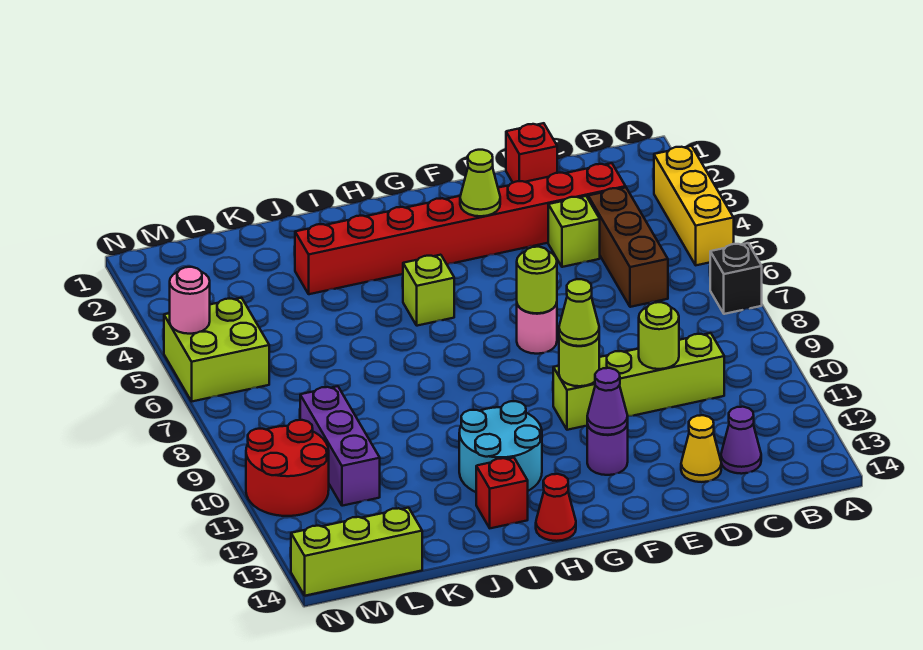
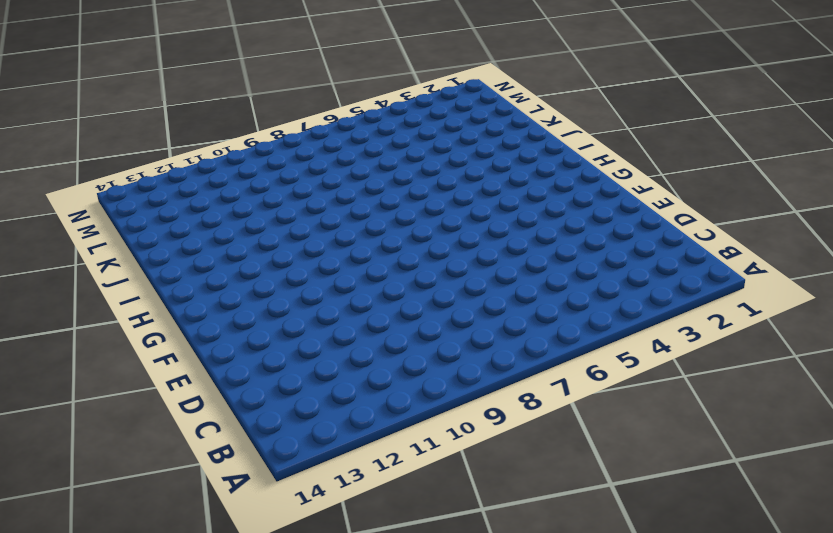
none -> yellow 1x3 brick [654,146,734,265]
none -> black 1x1 brick [710,243,762,314]
none -> red 1x8 brick [295,163,626,294]

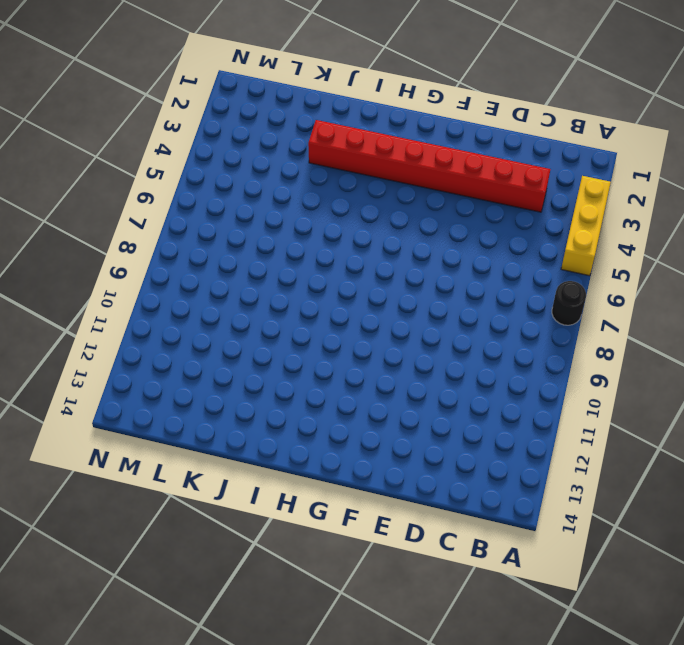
black 1x1 round brick [552,281,586,325] -> black 1x1 brick [710,243,762,314]
none -> brown 1x3 brick [588,188,668,307]
none -> lime 1x4 brick [553,333,724,430]
none -> purple 1x1 cone [721,407,761,474]

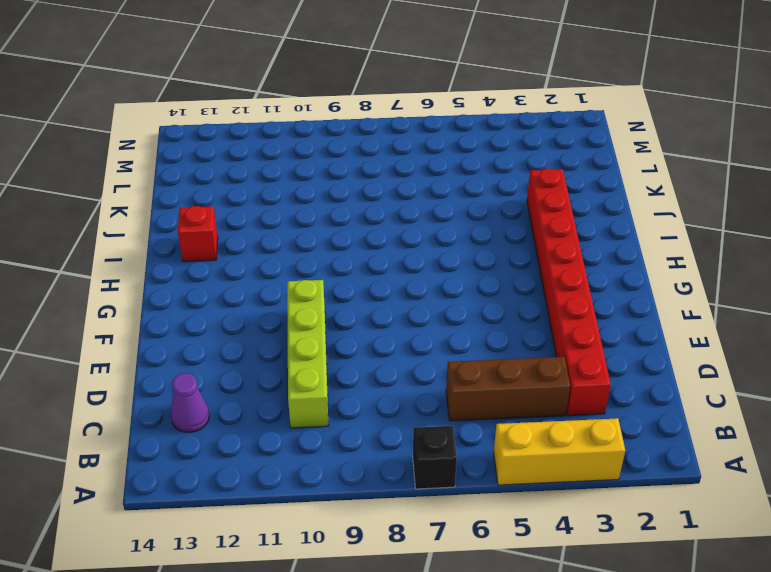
none -> red 1x1 brick [506,123,557,183]
none -> lime 1x1 brick [548,196,600,267]
none -> yellow 1x1 cone [681,415,721,482]

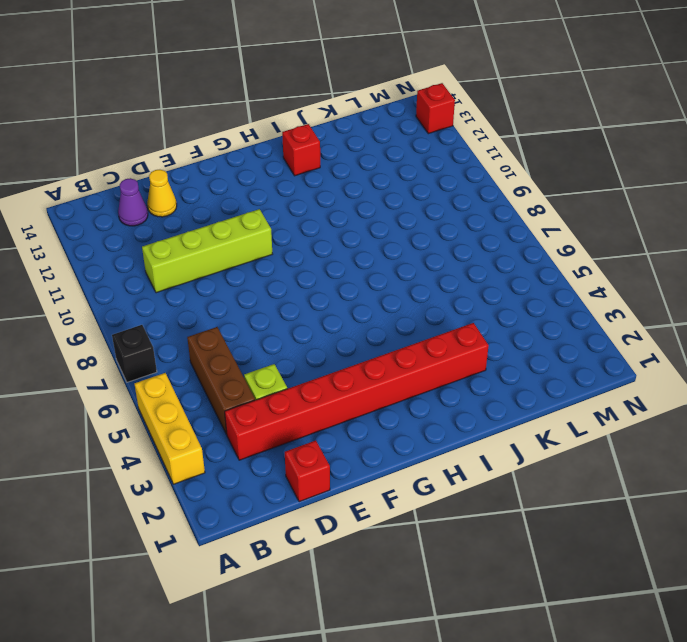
red 1x1 brick [416,83,455,134] -> none
none -> pink 1x1 round brick [517,303,557,354]
none -> purple 1x1 round brick [587,423,628,475]
none -> lime 1x1 brick [403,255,454,326]

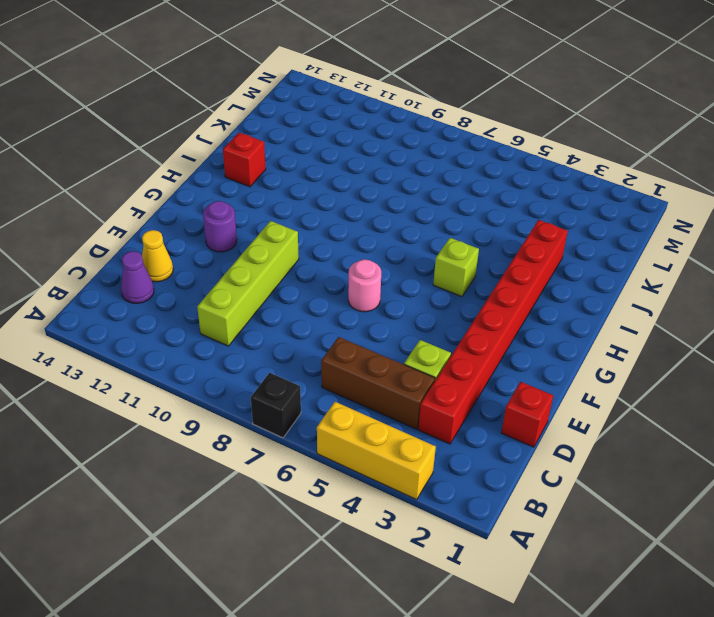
none -> cyan 2x2 round brick [459,401,542,492]
none -> red 1x1 cone [536,474,576,541]
none -> purple 1x3 brick [300,386,380,506]

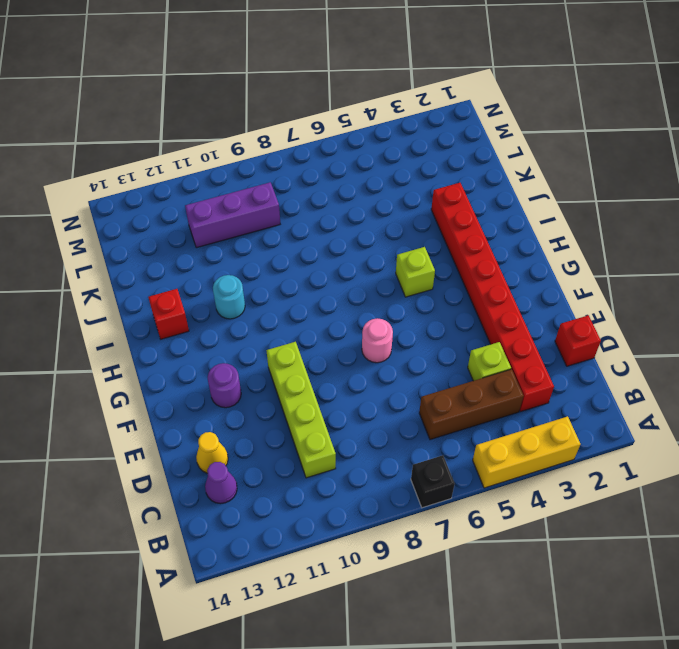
cyan 1x1 round brick [213,275,245,319] -> cyan 2x2 round brick [459,401,542,492]
none -> red 1x1 cone [536,474,576,541]
none -> lime 1x3 brick [291,508,422,596]
none -> lime 2x2 brick [164,298,269,401]

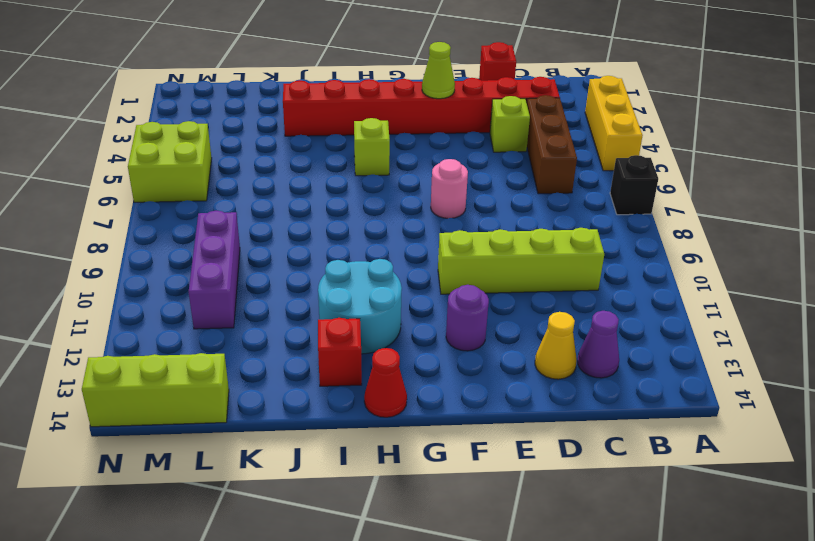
none -> red 2x2 round brick [246,420,329,516]
none -> lime 1x1 round brick [639,302,679,369]
none -> lime 1x1 round brick [517,247,557,313]

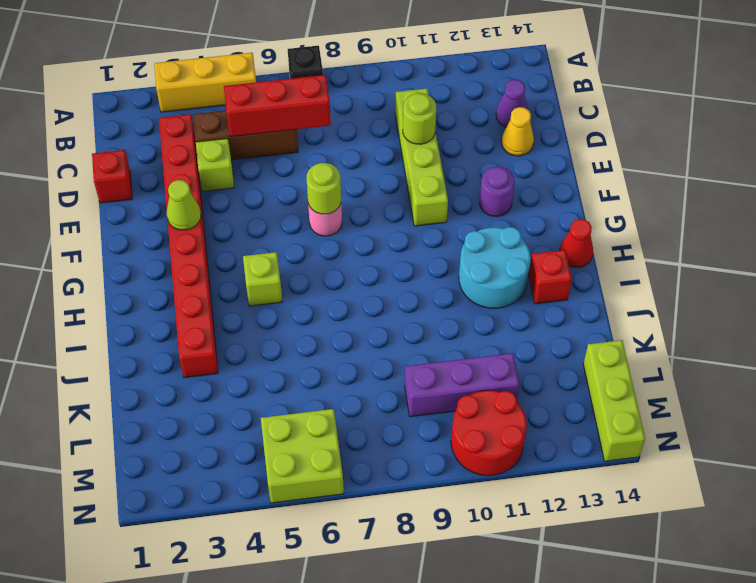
red 1x3 brick [224,75,331,137] -> none
none -> lime 1x1 round brick [559,336,599,386]
none -> purple 1x1 cone [587,368,628,435]
none -> pink 1x1 round brick [170,267,210,334]

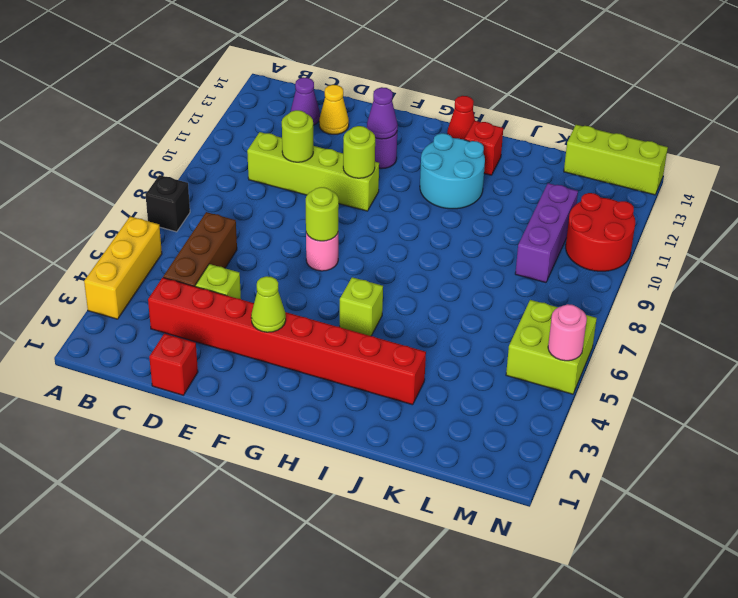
none -> lime 1x1 cone [559,279,599,346]

